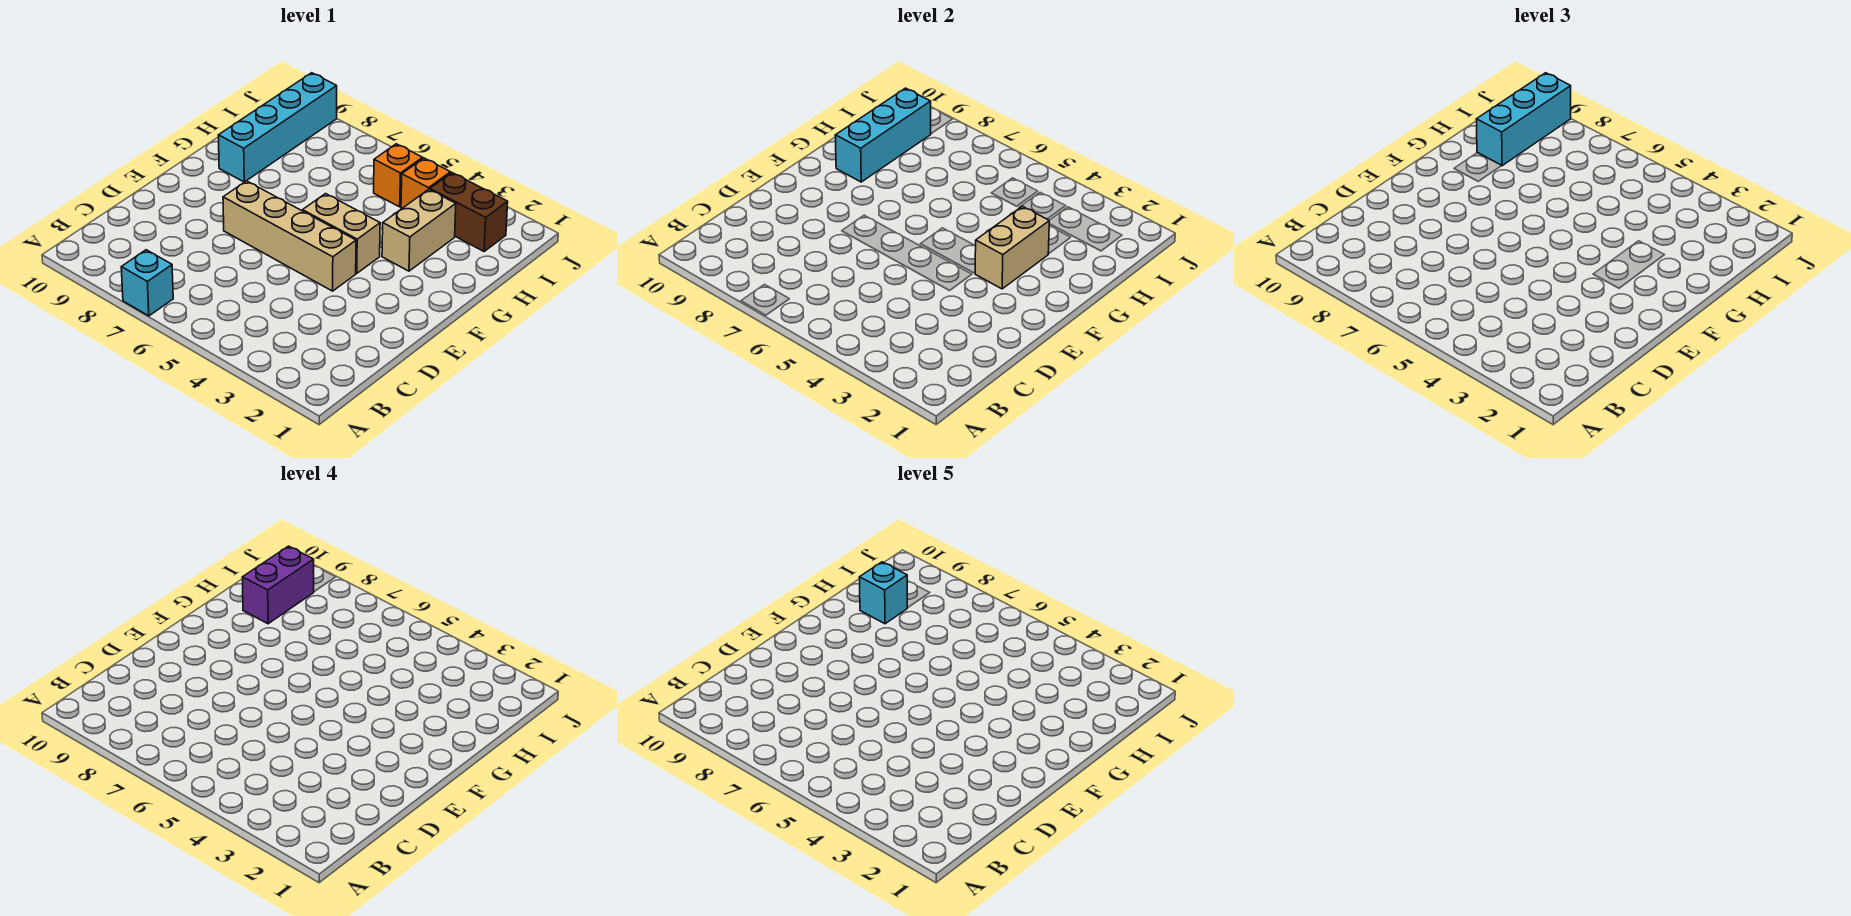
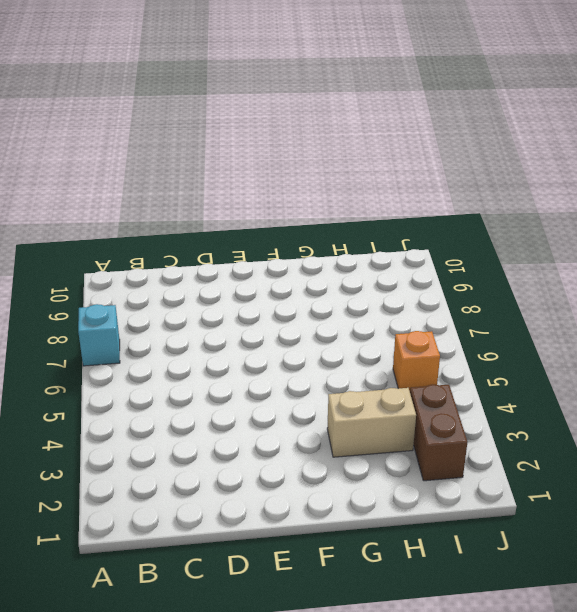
none -> tan 1x4 brick [223,181,356,291]
none -> tan 1x2 brick [303,194,380,273]
none -> cyan 1x4 brick [218,73,337,182]

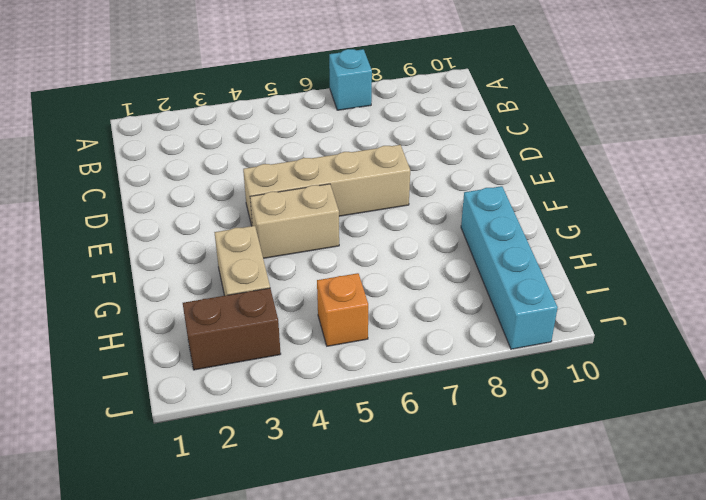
none -> orange 1x1 brick [401,158,451,208]
none -> tan 1x2 brick [975,206,1049,289]
none -> cyan 1x3 brick [835,88,931,182]

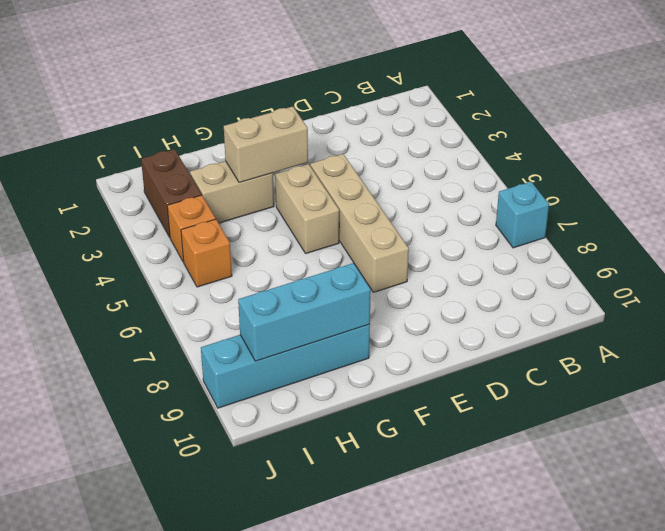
none -> cyan 1x3 brick [1476,73,1571,166]
none -> purple 1x2 brick [242,546,314,624]
none -> cyan 1x1 brick [859,562,907,624]

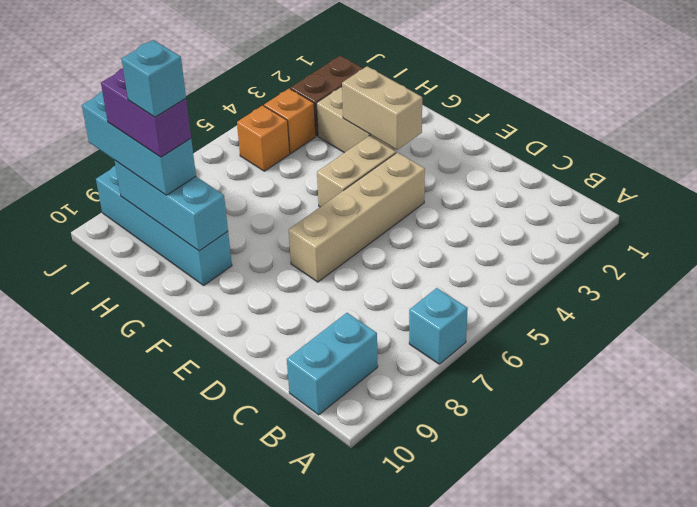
cyan 1x2 brick [287,313,378,415] -> none

